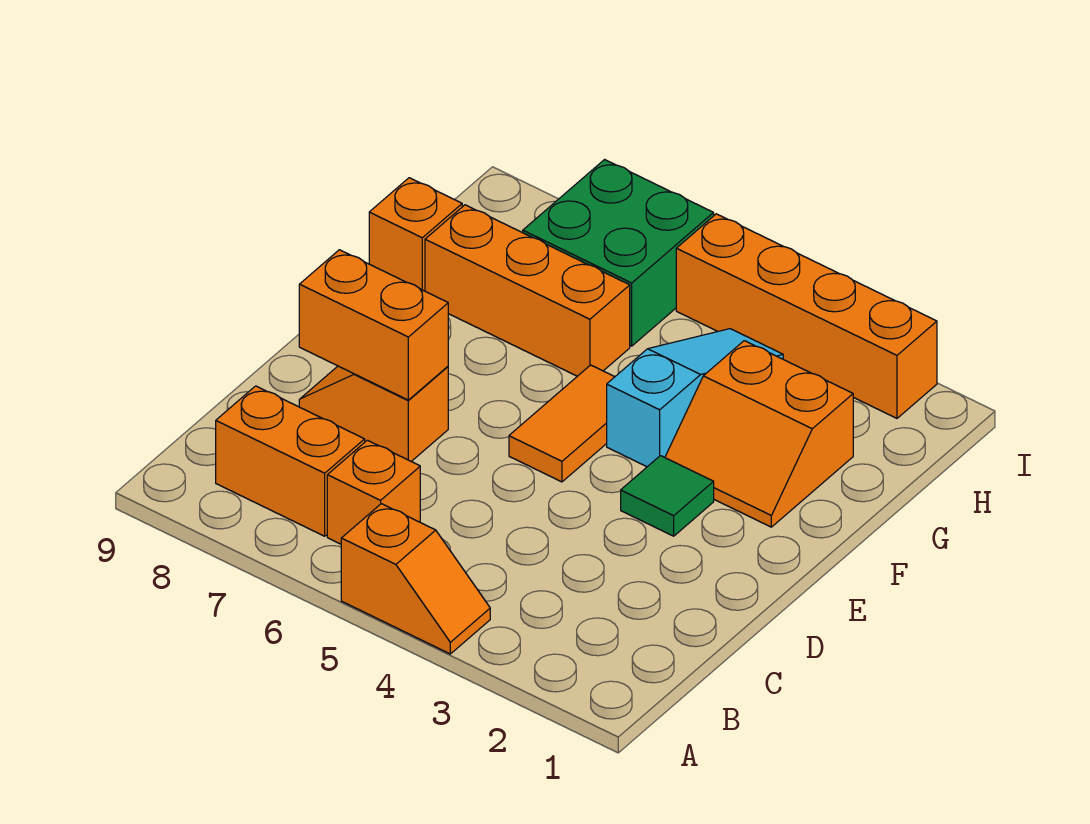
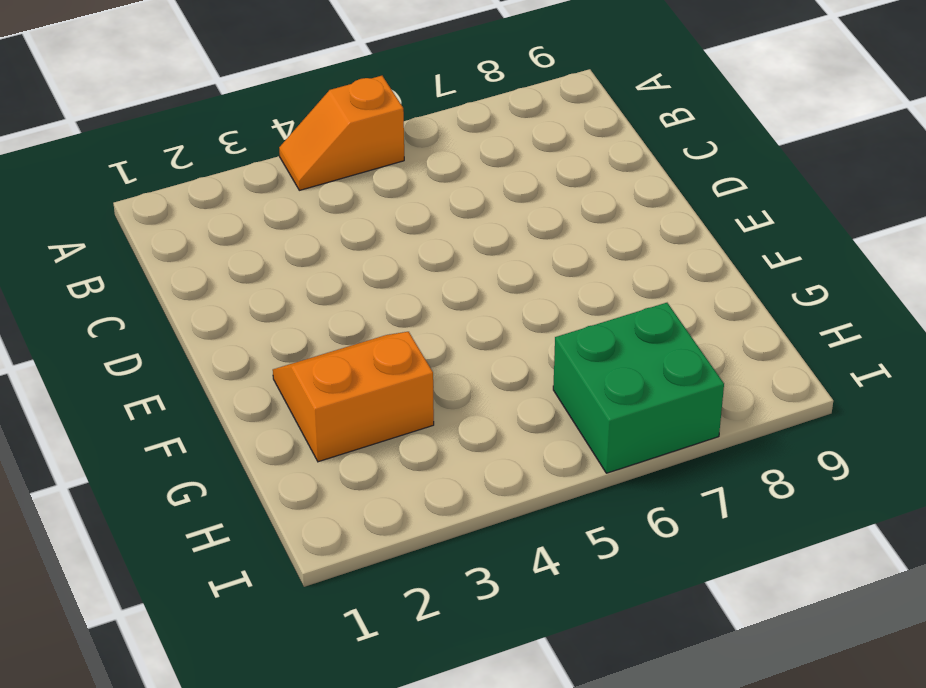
none -> orange 1x1 brick [327,440,420,544]
none -> orange 1x2 brick [216,386,365,536]
none -> orange 1x2 slope [299,366,448,461]

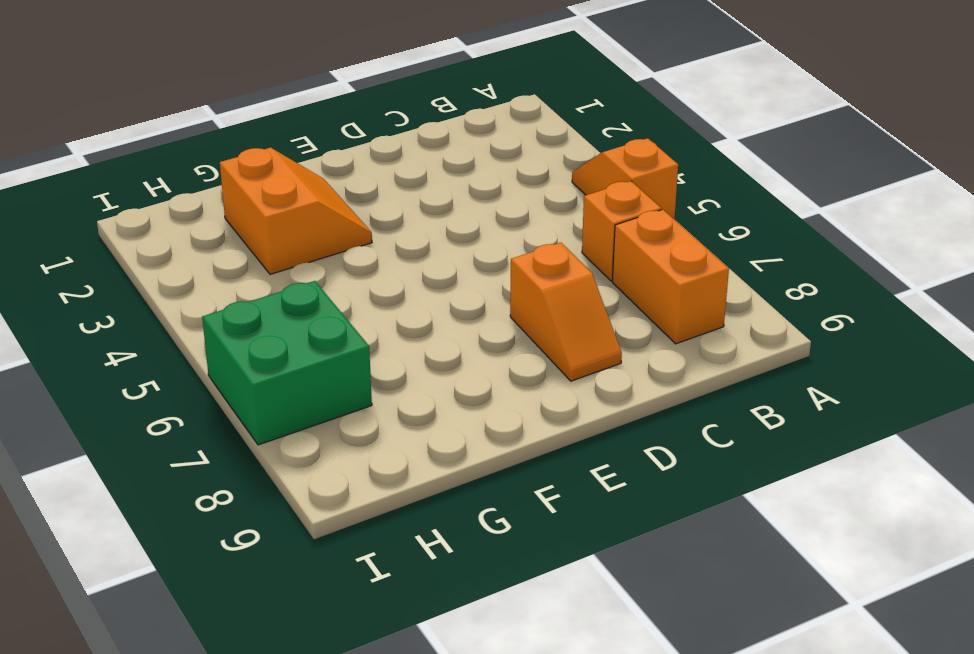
none -> green 1x1 tile [621,456,714,536]
none -> orange 1x2 tile [509,365,614,482]
none -> cyan 1x3 slope [607,329,783,467]

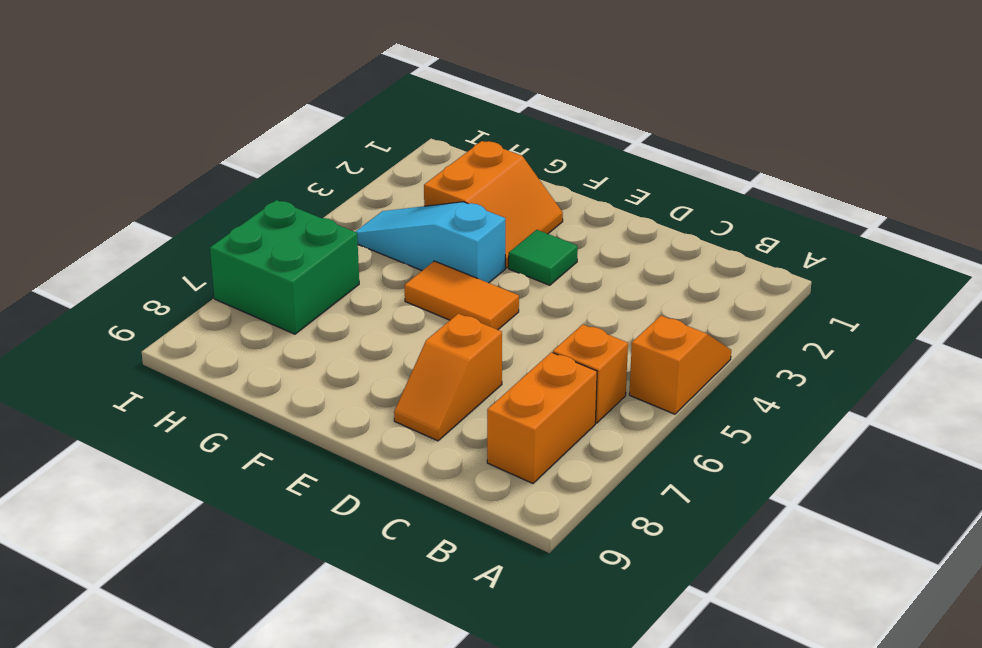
none -> orange 1x3 brick [425,205,630,376]
none -> orange 1x1 brick [369,178,462,291]
none -> orange 1x4 brick [676,214,937,418]

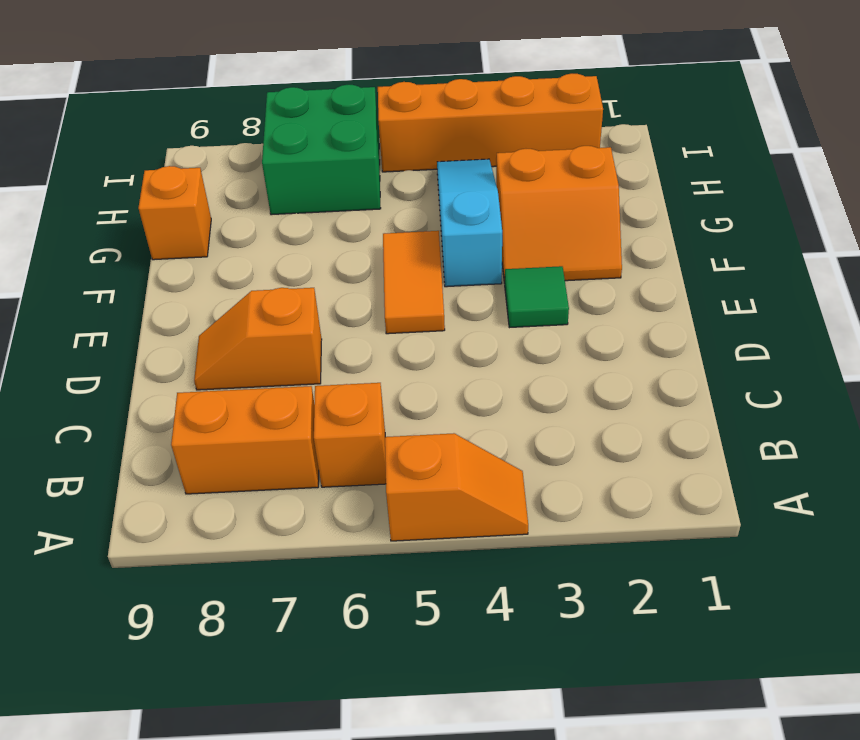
none -> orange 1x3 brick [425,205,630,376]
none -> orange 1x2 brick [299,250,448,400]

